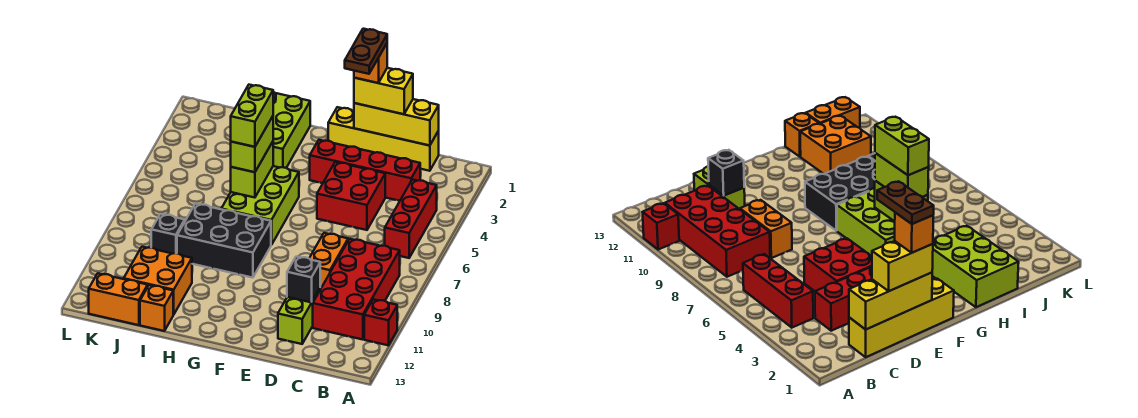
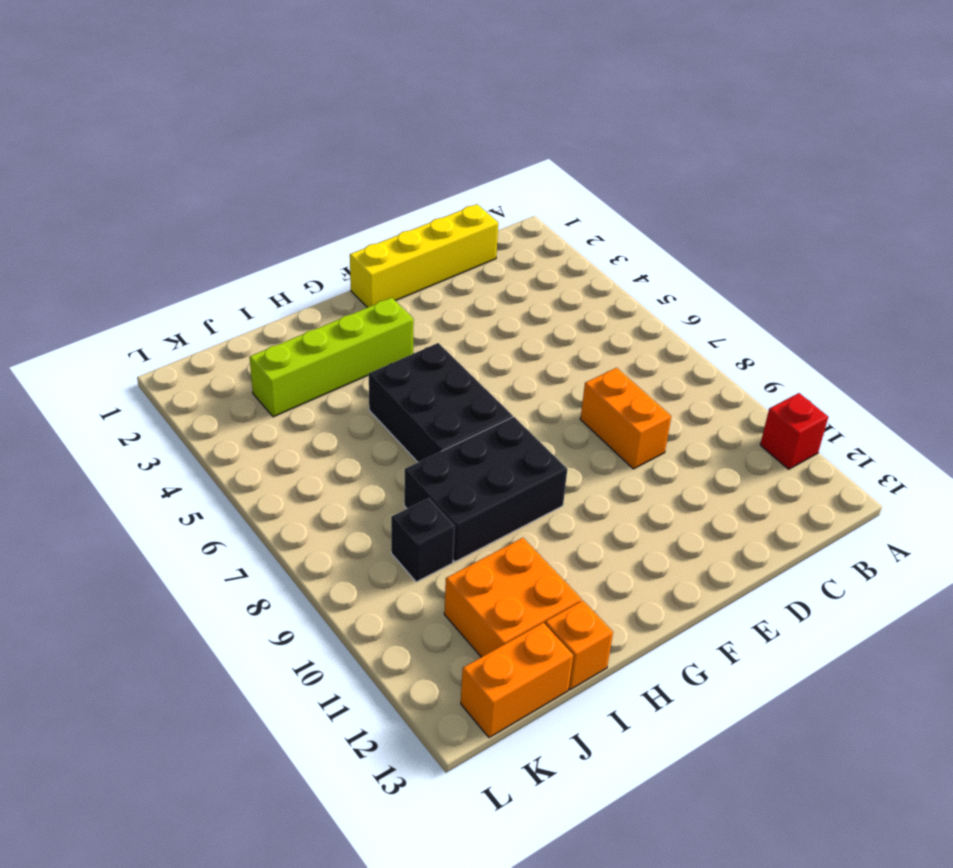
lime 1x4 brick [250,298,414,417] -> lime 2x3 brick [273,92,310,168]
black 2x3 brick [369,343,513,462] -> lime 2x3 brick [221,166,299,245]
none -> red 1x3 brick [385,180,437,258]
none -> red 2x4 brick [313,239,400,340]
none -> red 1x4 brick [310,140,420,201]

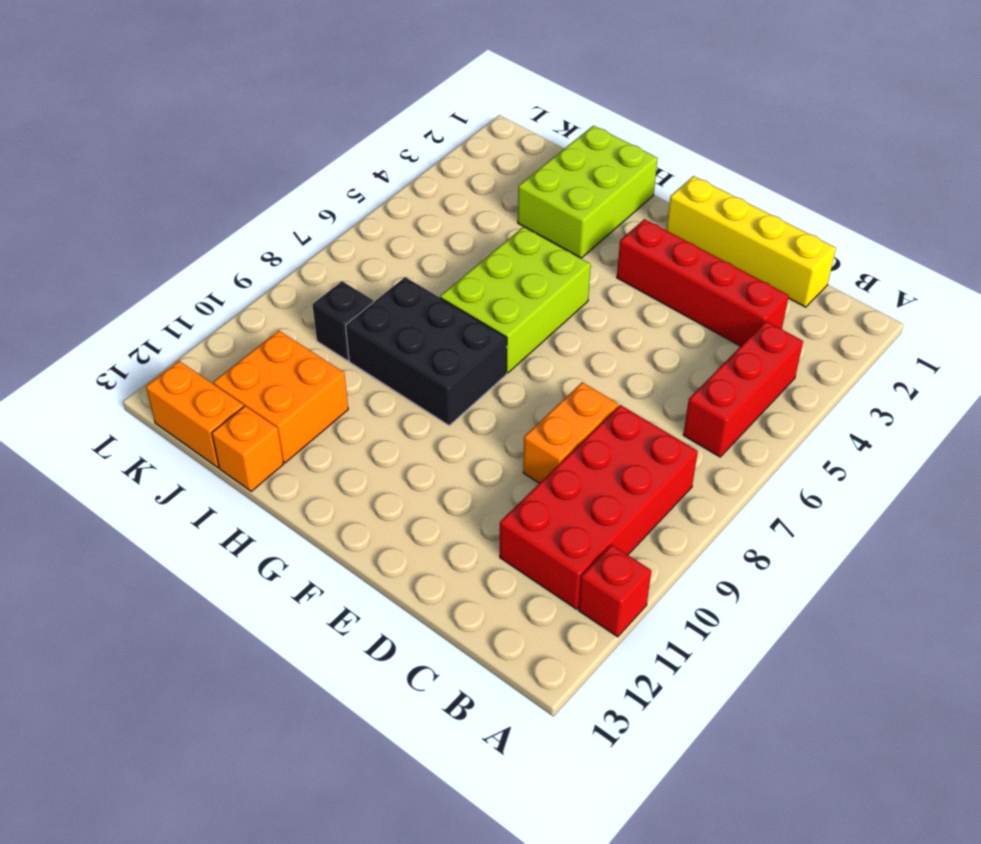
none -> red 2x2 brick [317,162,385,230]
none -> lime 1x2 brick [278,289,320,344]
none -> yellow 1x3 brick [354,99,439,146]

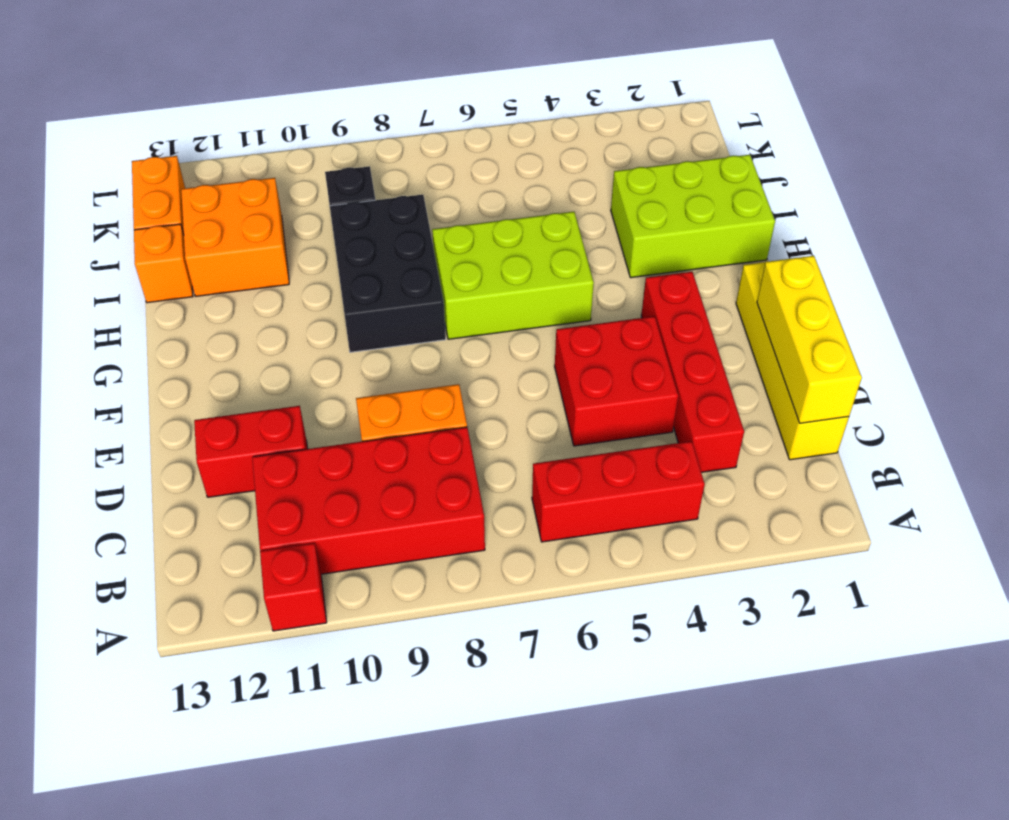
red 1x2 brick [194,406,308,497] -> lime 1x2 brick [278,289,320,344]
none -> black 1x1 brick [287,257,320,302]
none -> lime 1x2 brick [231,142,273,198]
none -> yellow 1x2 brick [354,68,413,114]

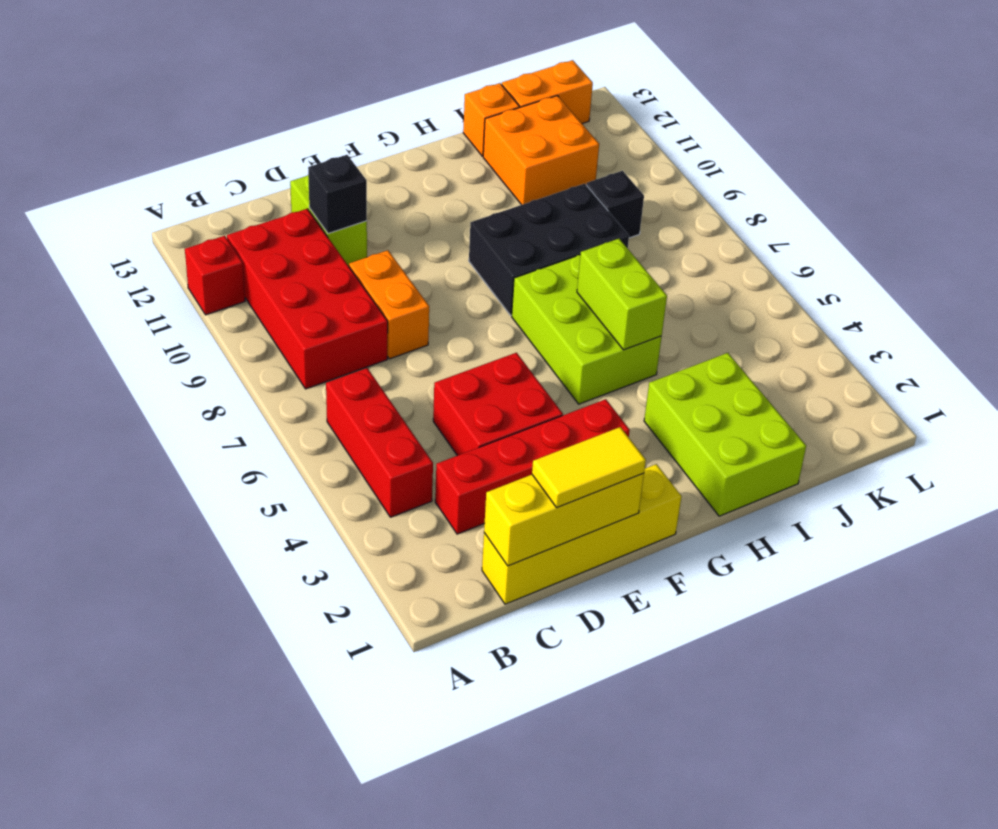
yellow 1x2 tile [532,427,646,508] -> yellow 1x2 brick [354,68,413,114]
none -> lime 1x2 brick [231,116,273,172]
none -> orange 1x1 brick [354,44,387,83]
none -> lime 1x2 brick [231,85,273,147]

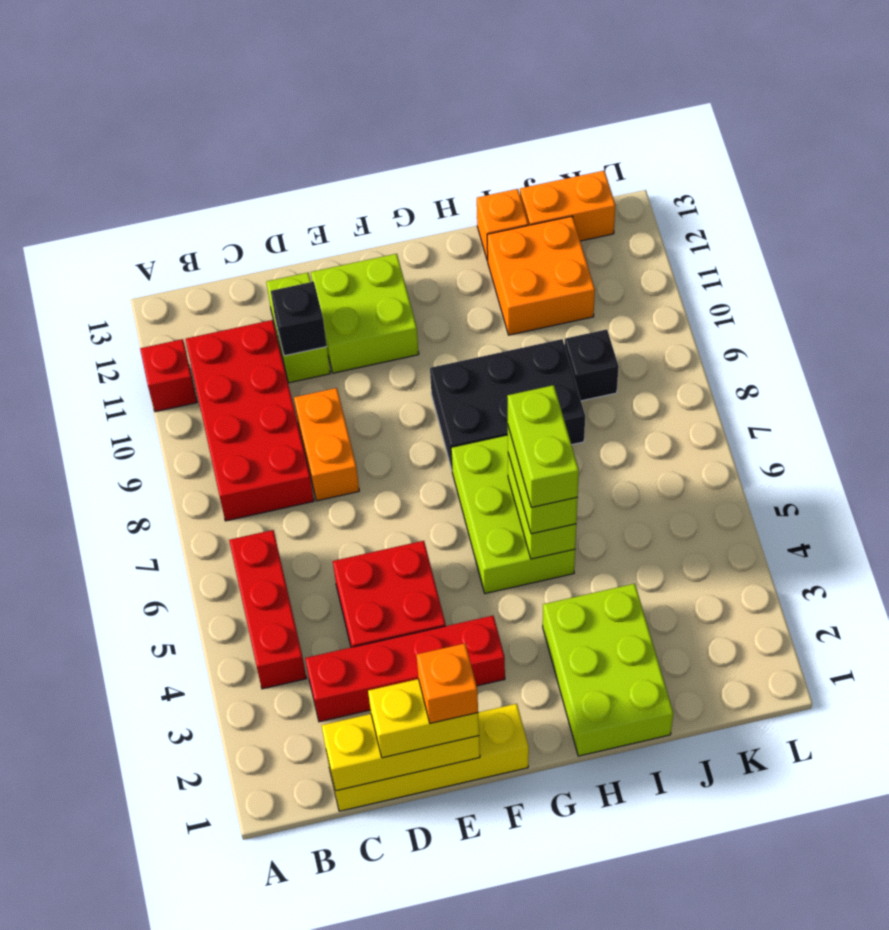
lime 2x2 brick [311,254,419,373] -> none
none -> brown 1x2 plate [345,29,387,74]

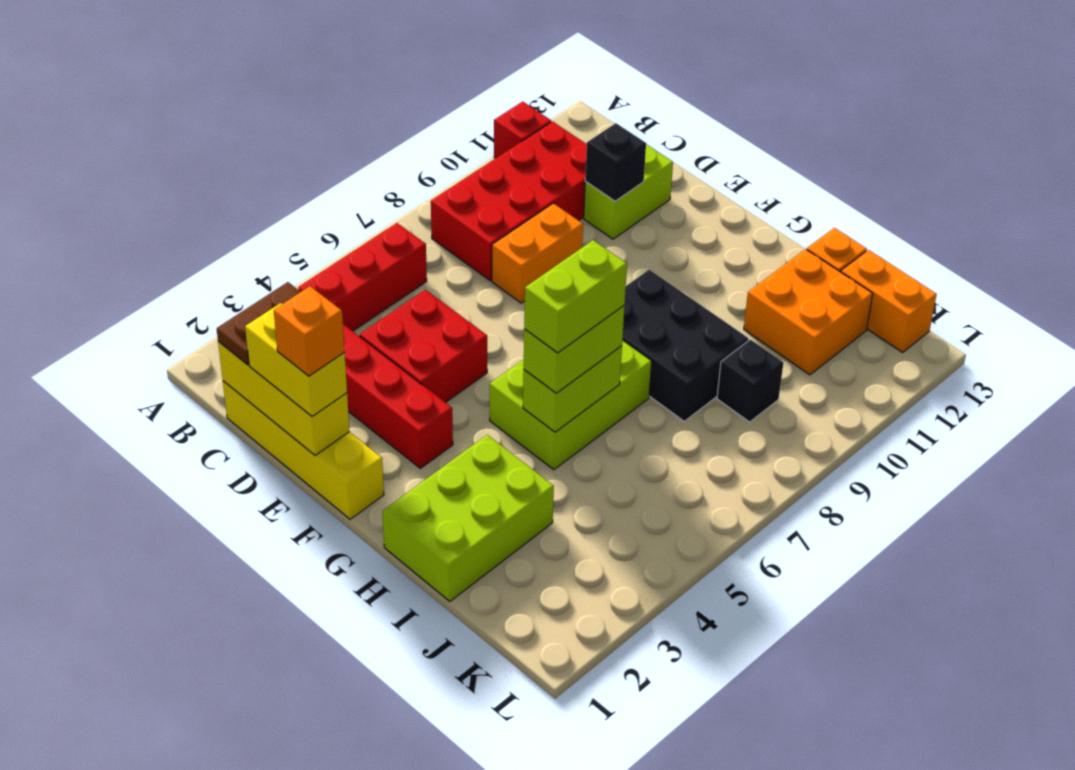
brown 1x2 plate [217,282,300,365] -> brown 1x2 plate moved to [345,29,387,74]

